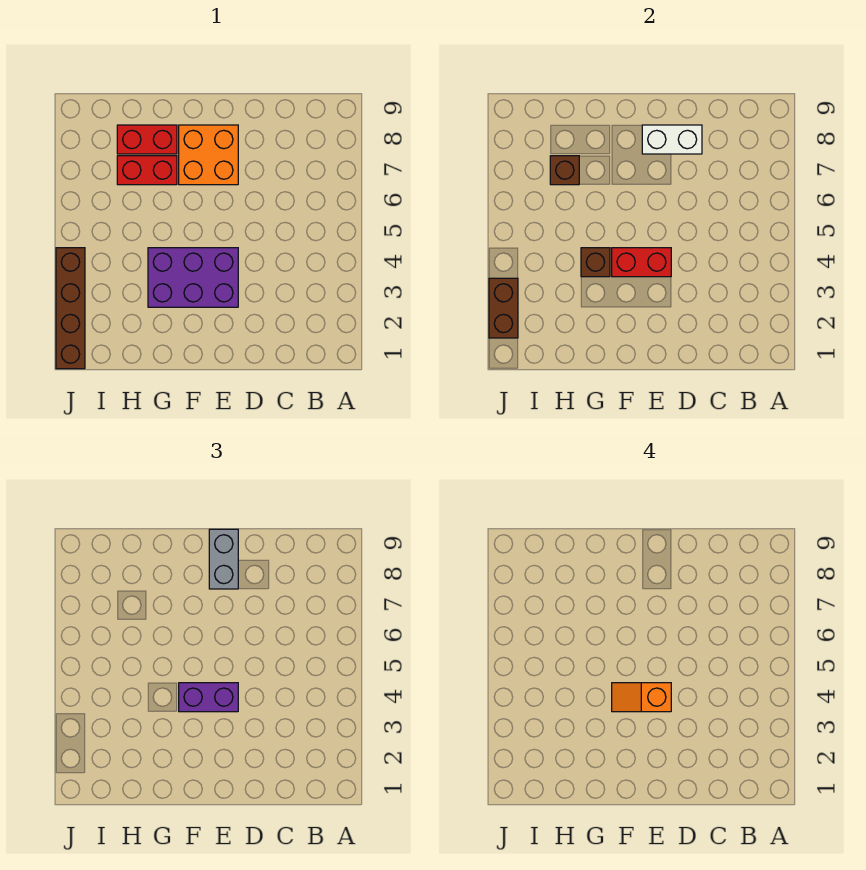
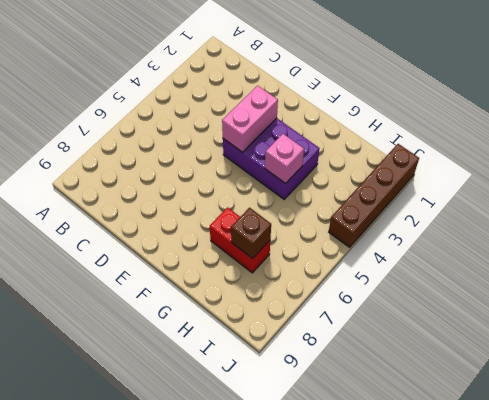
pink 1x2 brick [222,86,278,152] -> red 1x2 brick [612,248,671,277]
pink 1x1 brick [265,134,304,184] -> brown 1x1 brick [581,248,610,277]
none -> orange 2x2 brick [179,125,238,185]
none -> red 1x2 brick [117,125,177,154]
none -> white 1x2 brick [642,125,702,154]

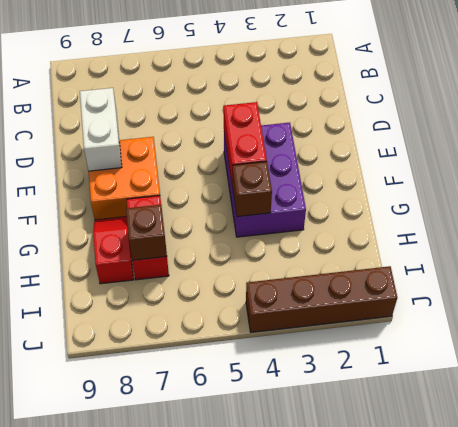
red 1x2 slope [93,216,134,284] -> red 1x2 brick [117,125,177,154]
none -> brown 1x2 brick [489,278,518,338]
none -> purple 1x2 brick [179,683,238,712]
none -> grey 1x2 brick [209,529,238,589]

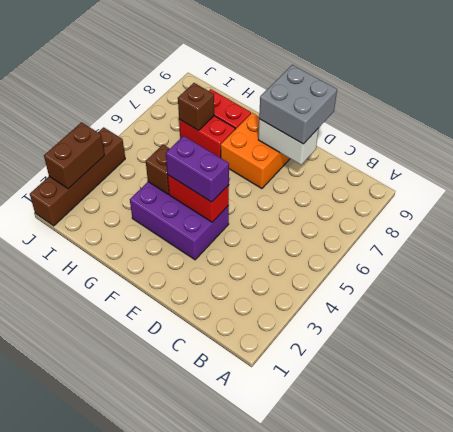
grey 2x2 brick [259,65,337,144] -> grey 1x2 brick [209,529,238,589]
none -> orange 1x2 slope [612,683,671,712]

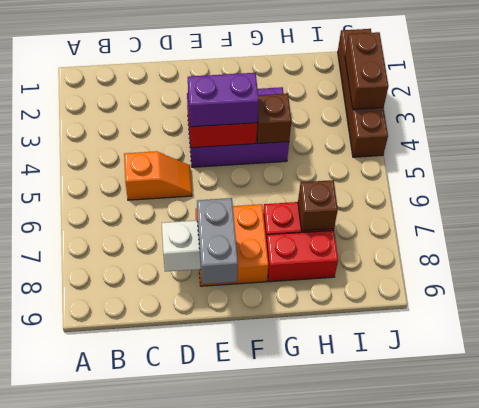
orange 1x2 slope [124,151,192,200] -> orange 1x2 slope moved to [612,683,671,712]

